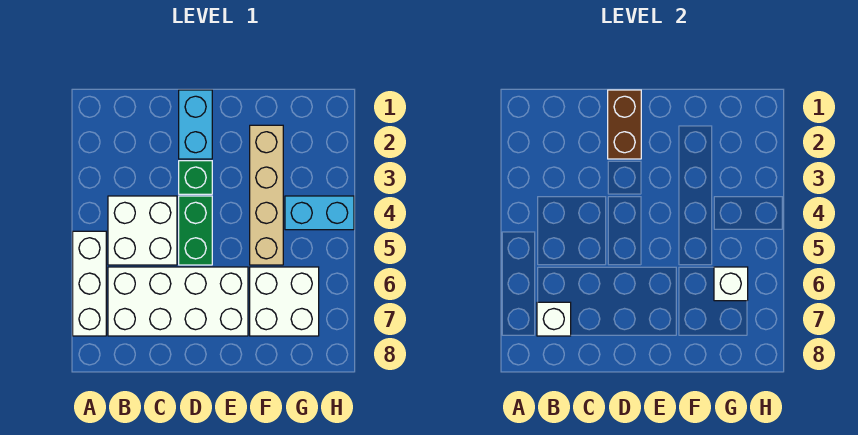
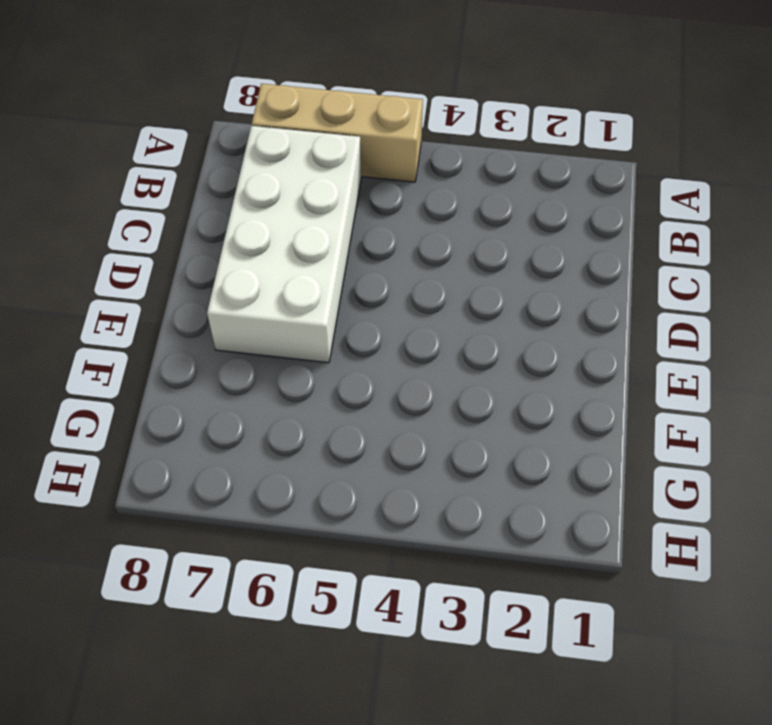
tan 1x3 brick [252,84,423,182] -> white 1x3 brick [73,231,106,336]
none -> white 2x2 brick [108,196,177,265]
none -> cyan 1x2 brick [179,90,212,159]
none -> green 1x1 brick [179,161,212,194]

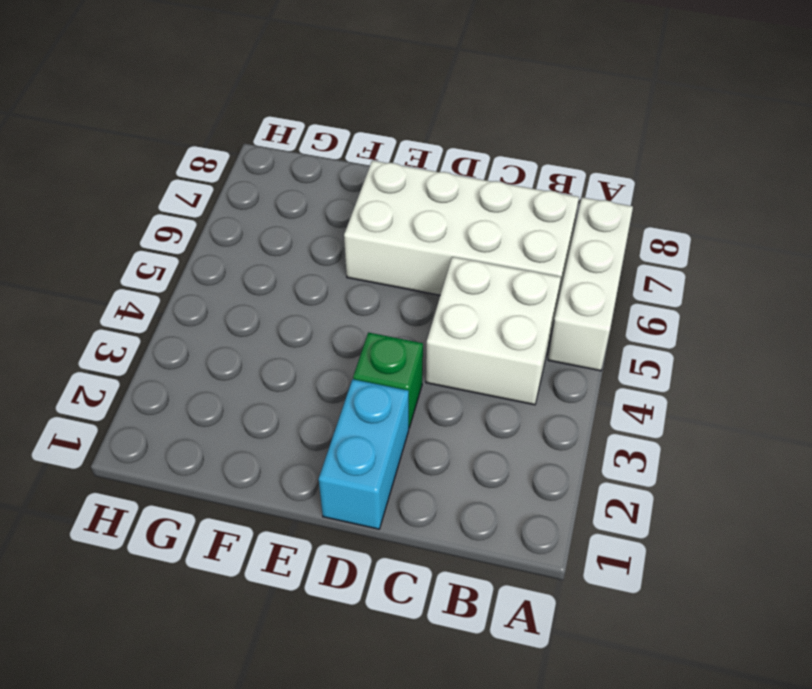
none -> green 1x2 brick [179,196,212,265]
none -> tan 1x4 brick [250,125,283,265]
none -> white 2x2 brick [250,267,319,336]

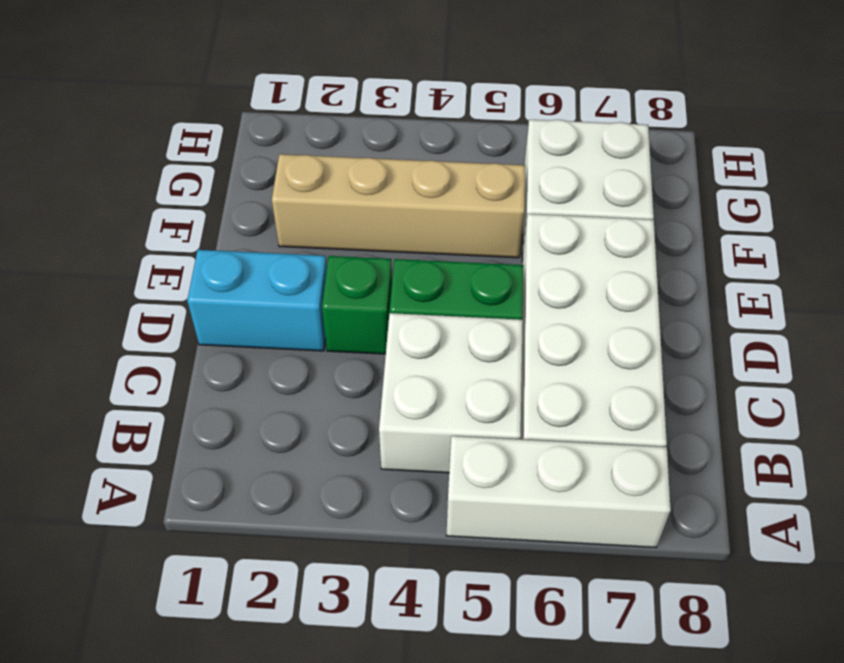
none -> cyan 1x2 brick [285,196,354,230]
none -> white 1x1 brick [537,302,571,336]
none -> brown 1x2 brick [608,90,641,159]

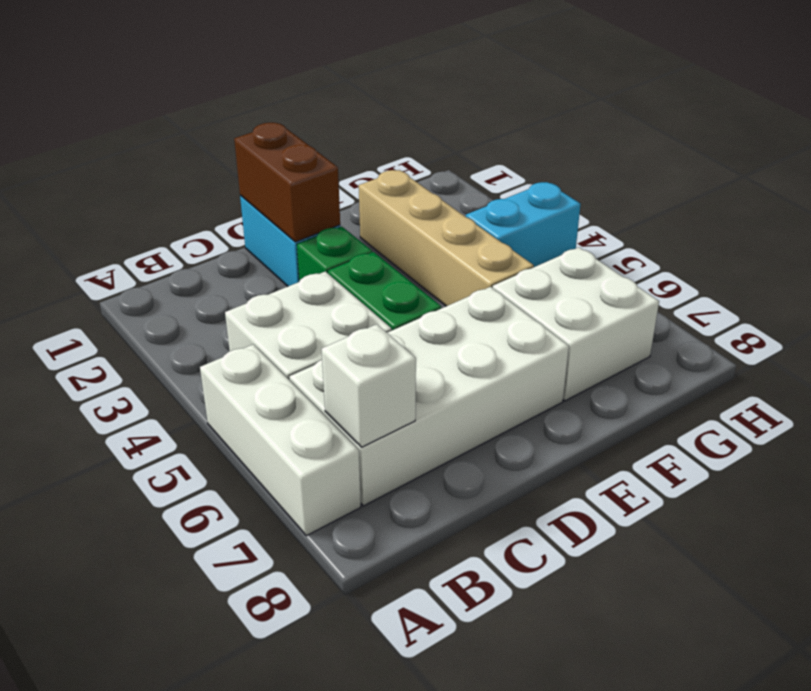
none -> white 1x1 brick [714,267,748,301]

